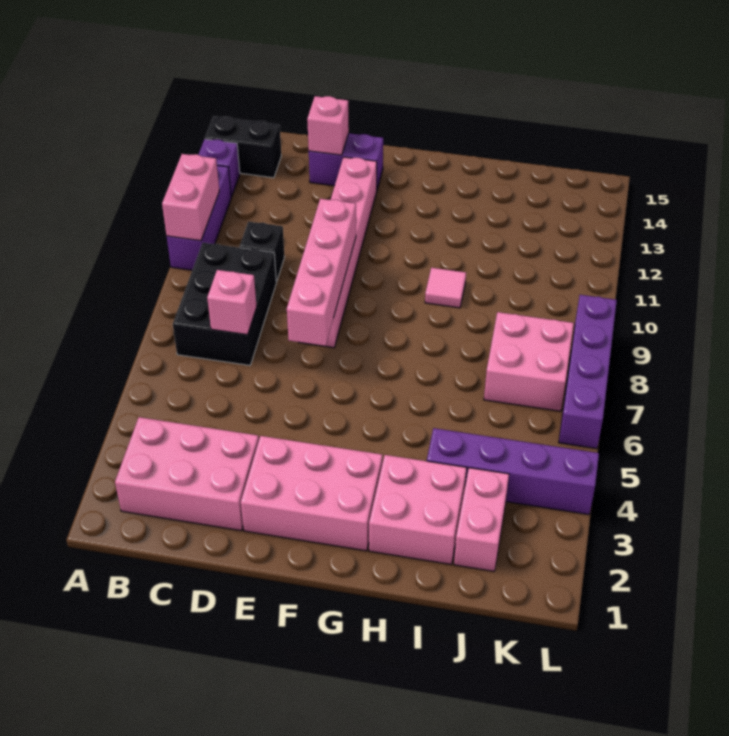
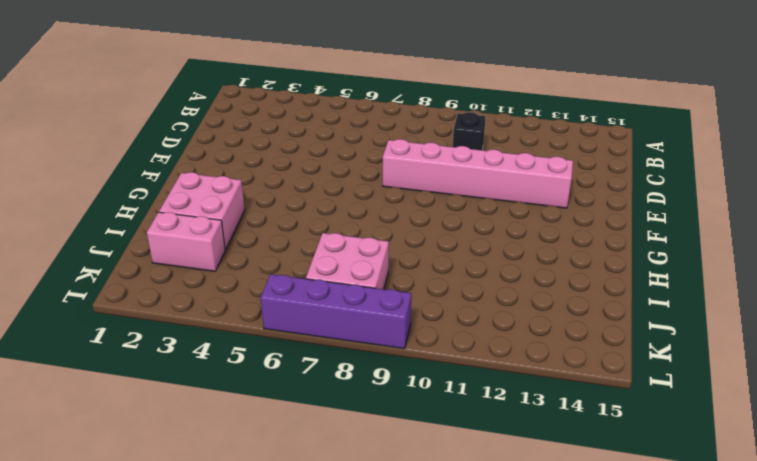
none -> purple 1x3 brick [167,165,231,270]
none -> purple 1x1 brick [198,139,240,197]
none -> black 1x2 brick [205,116,281,178]

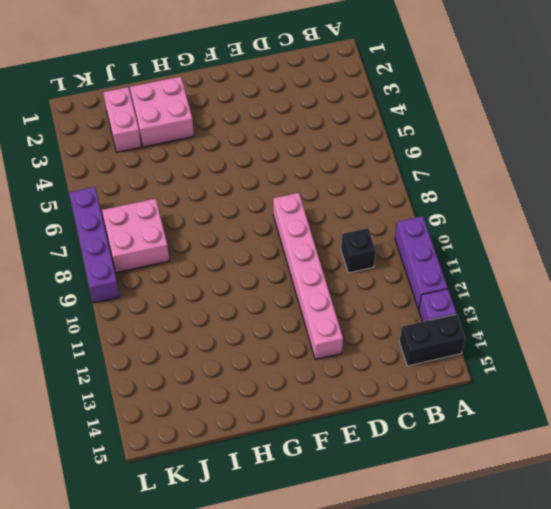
none -> pink 2x3 brick [115,417,259,531]
none -> black 2x3 brick [173,243,276,365]
none -> purple 1x2 brick [309,133,383,189]

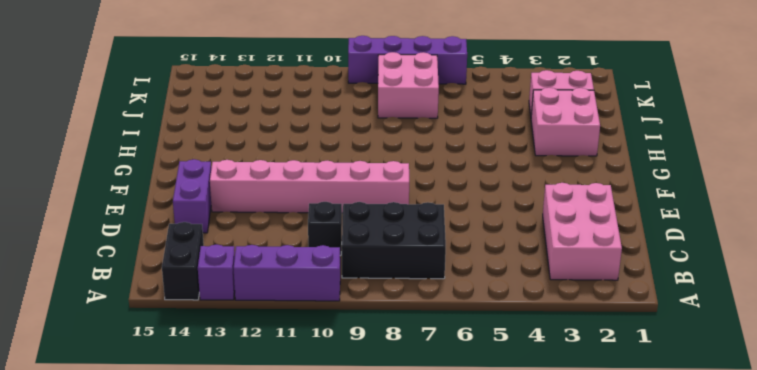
none -> pink 2x3 brick [241,436,382,551]
none -> pink 1x1 tile [425,268,466,308]
none -> purple 1x4 brick [427,428,599,515]

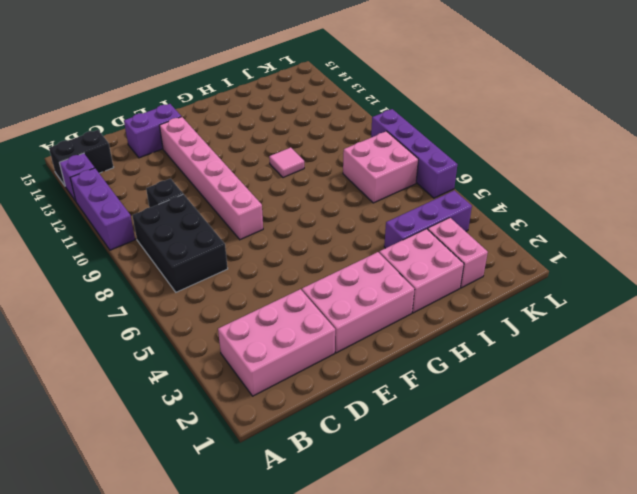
purple 1x3 brick [384,190,472,248] -> purple 1x4 brick [427,428,599,515]
none -> pink 1x2 brick [162,154,219,241]
none -> pink 1x1 brick [207,270,257,335]
none -> pink 1x1 brick [307,96,349,155]

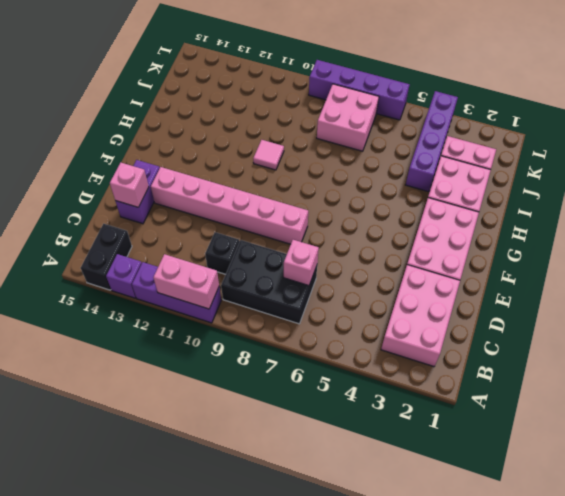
none -> pink 1x4 brick [287,199,356,346]

